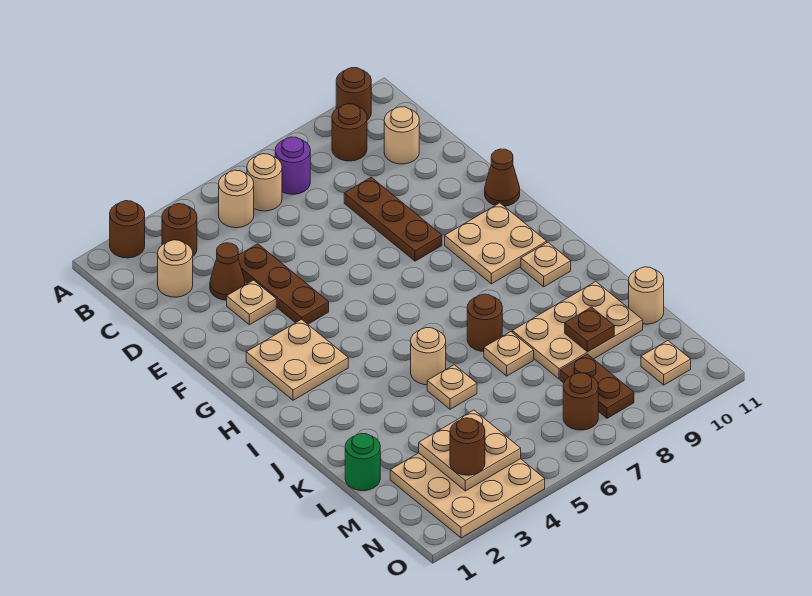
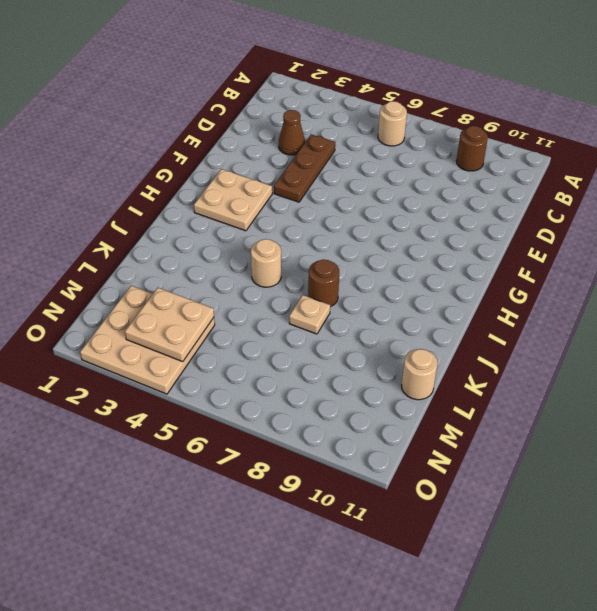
none -> brown 1x1 round brick [110,201,145,258]
none -> brown 1x1 round brick [336,68,371,120]
none -> brown 1x1 round brick [162,204,197,256]
none -> tan 1x1 round brick [219,170,254,228]

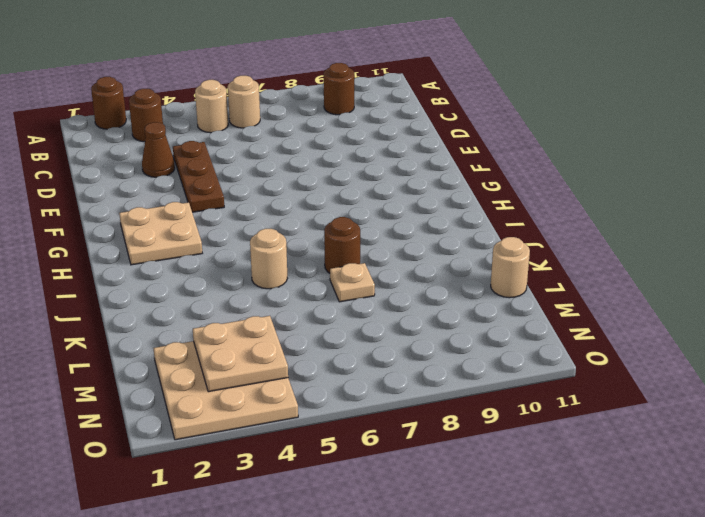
none -> brown 1x1 round brick [336,68,371,120]
none -> purple 1x1 round brick [275,137,310,194]
none -> tan 1x1 round brick [158,240,193,297]
none -> tan 1x1 round brick [384,107,419,164]

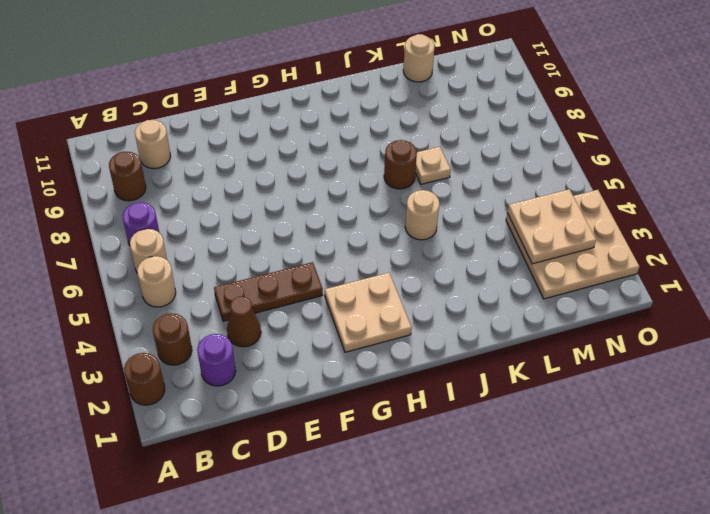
purple 1x1 round brick [197,334,236,386] -> tan 1x1 round brick [158,240,193,297]
none -> brown 1x1 round brick [336,68,371,120]
none -> brown 1x3 plate [344,177,442,261]
none -> tan 1x1 plate [227,280,276,325]
none -> brown 1x1 cone [485,149,520,206]

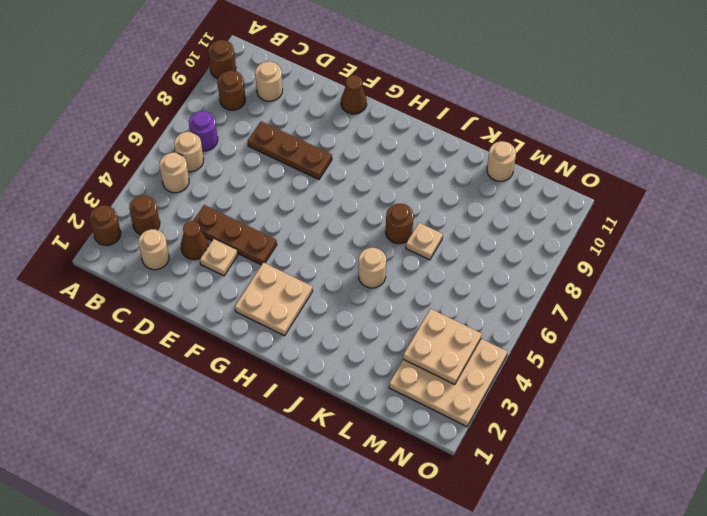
none -> tan 2x2 plate [445,203,547,284]
none -> tan 1x1 plate [521,242,571,287]
none -> tan 1x1 plate [427,365,477,409]
none -> tan 2x3 plate [512,282,643,379]

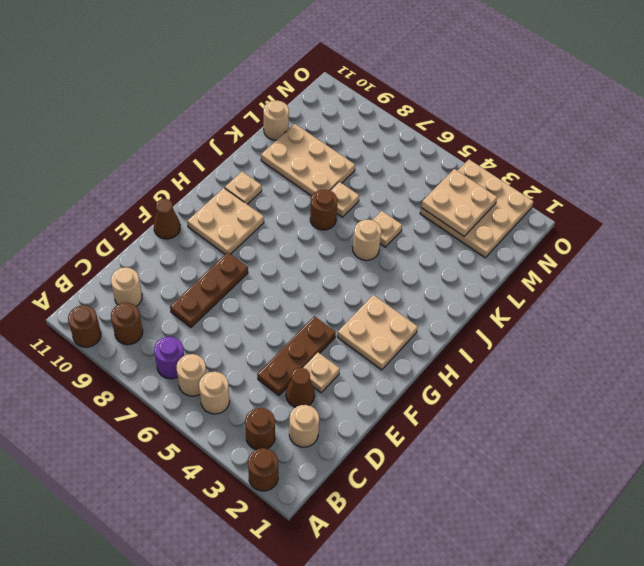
none -> green 1x1 round brick [345,433,380,491]
none -> brown 1x2 plate [560,354,634,418]
none -> brown 1x1 round brick [563,373,598,430]
none -> tan 1x1 plate [641,341,691,385]

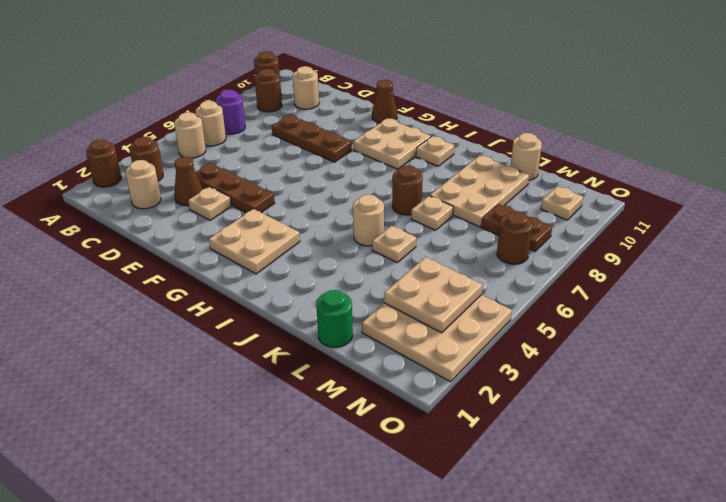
none -> brown 1x1 plate [565,307,614,352]
none -> brown 1x1 round brick [450,418,485,475]

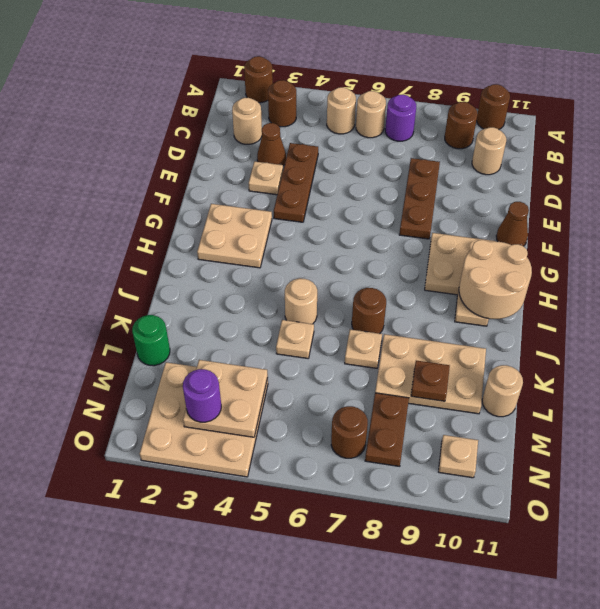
tan 2x2 round brick [459,239,532,319] -> none
purple 1x1 round brick [183,369,221,422] -> brown 1x1 round brick [450,418,485,475]

